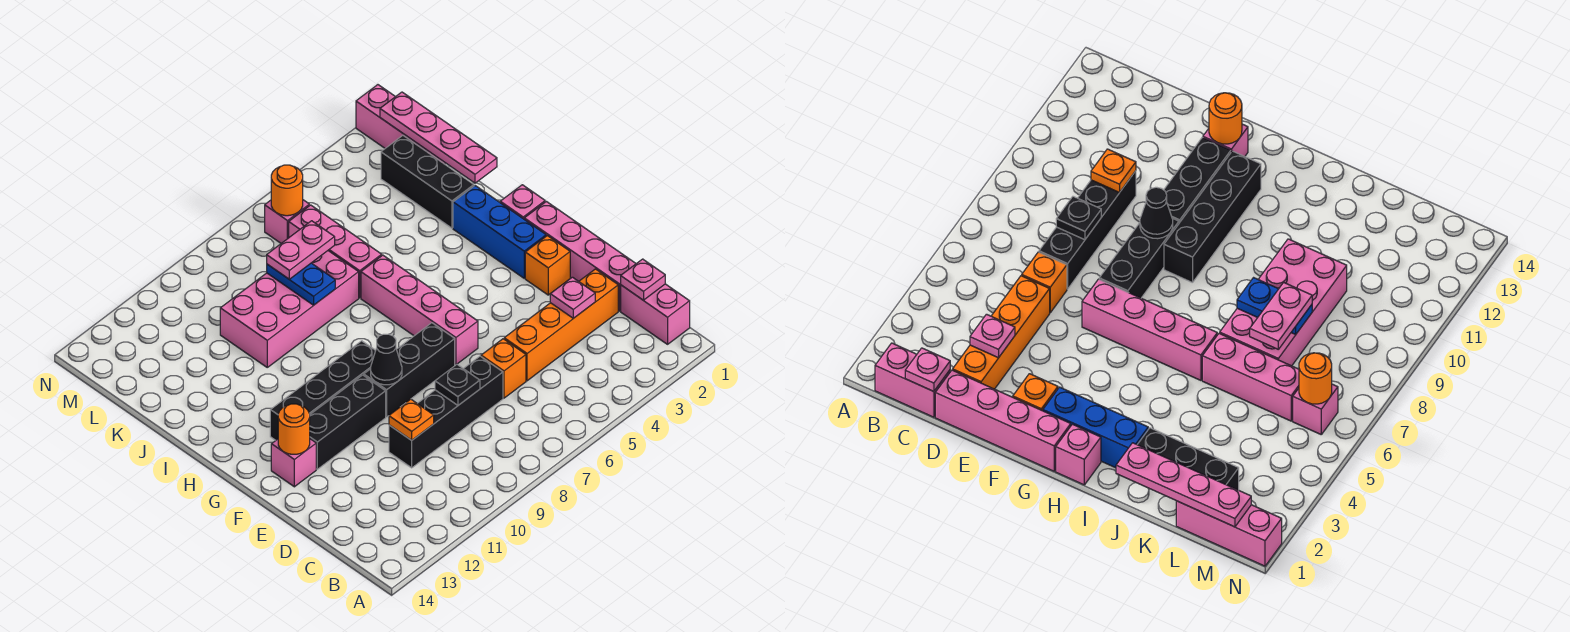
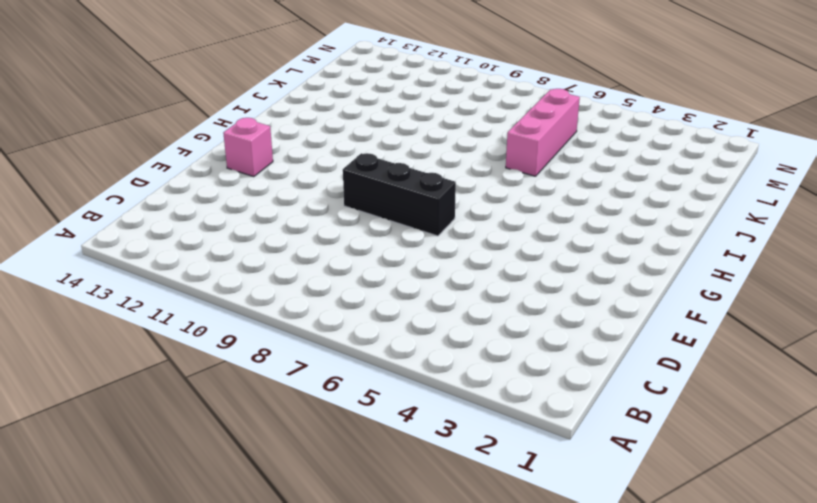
none -> pink 1x2 brick [621,284,690,344]
none -> pink 1x4 brick [524,201,636,311]
none -> orange 1x4 brick [504,269,618,381]

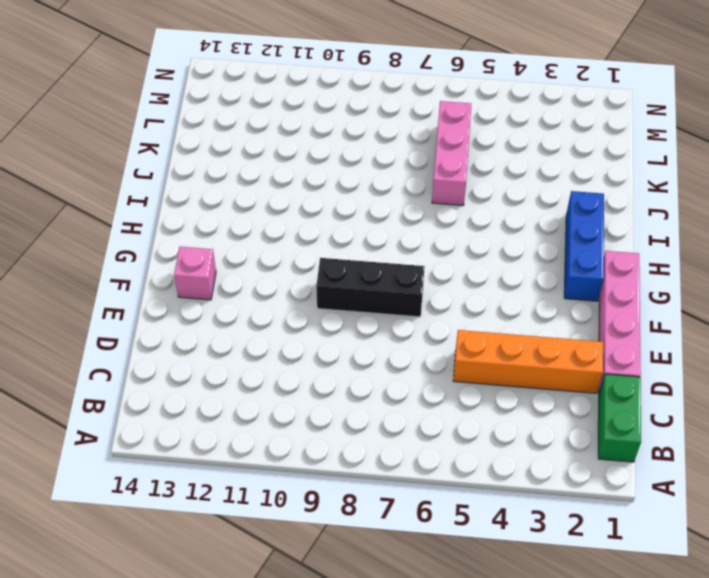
green 1x2 brick [598,374,641,462] -> pink 1x2 brick [621,284,690,344]
none -> orange 1x1 brick [481,339,526,398]
none -> black 1x4 brick [389,356,503,468]
none -> orange 1x1 brick [525,236,570,295]

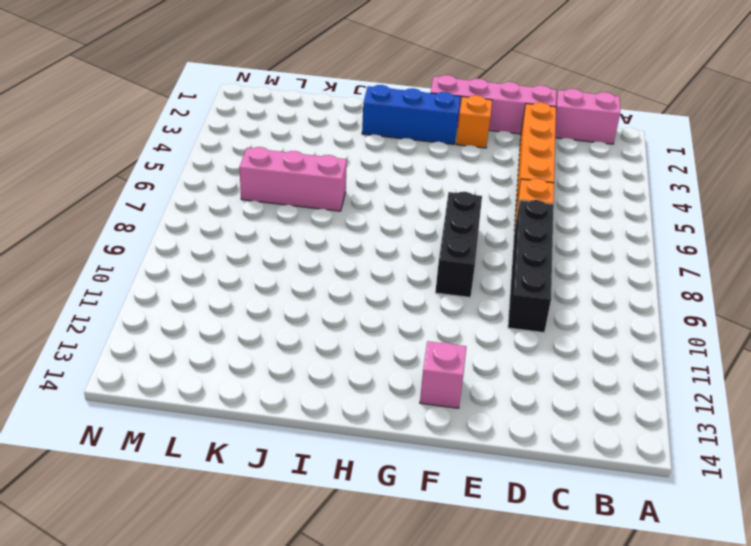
none -> pink 1x4 brick [361,255,478,365]
none -> black 1x3 brick [310,375,386,469]
none -> black 1x4 brick [270,341,376,440]

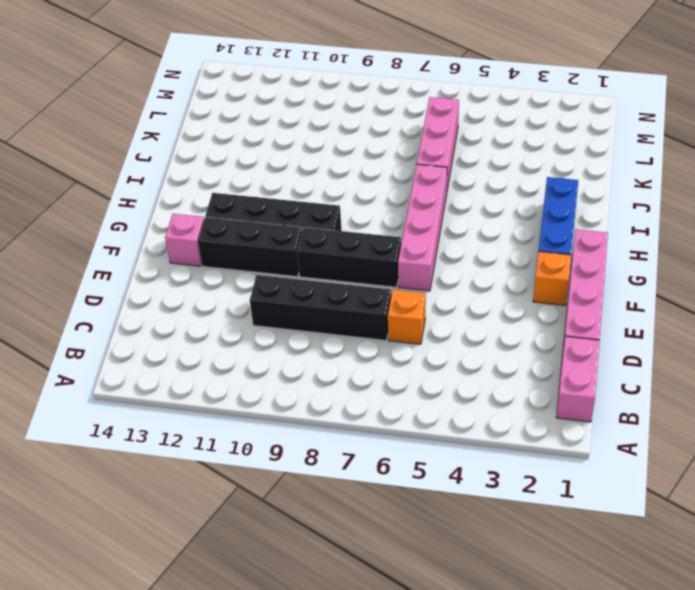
none -> orange 1x4 brick [504,269,618,381]
none -> pink 1x1 brick [500,185,545,219]
none -> black 1x3 brick [381,136,474,228]

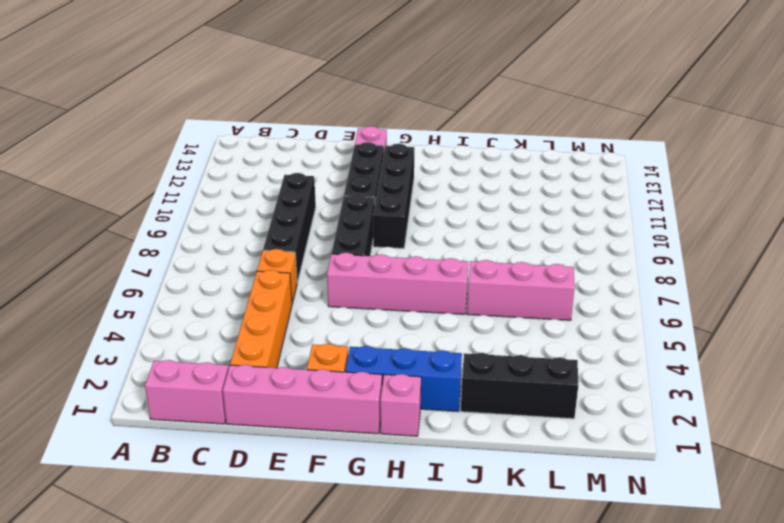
none -> pink 2x4 brick [220,251,359,367]
none -> pink 1x3 brick [356,85,446,164]
none -> pink 1x1 brick [265,200,309,243]

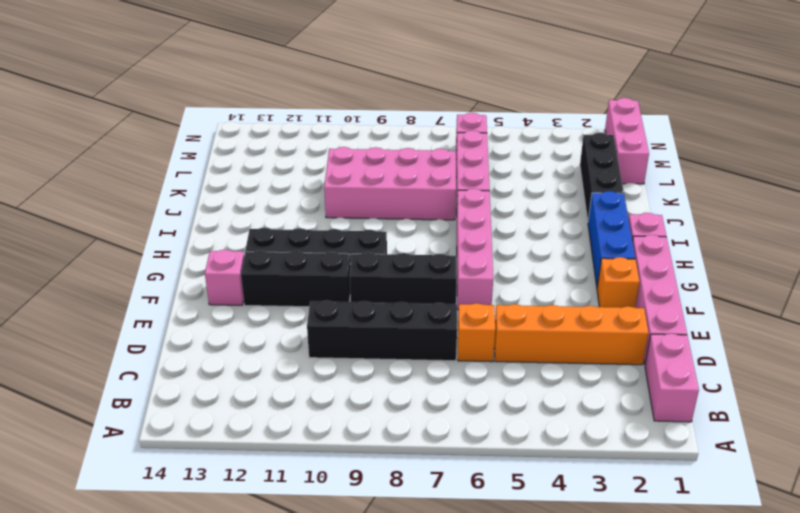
none -> pink 1x1 plate [621,259,665,300]
none -> pink 1x1 plate [550,277,595,318]
none -> black 1x1 plate [435,365,480,405]

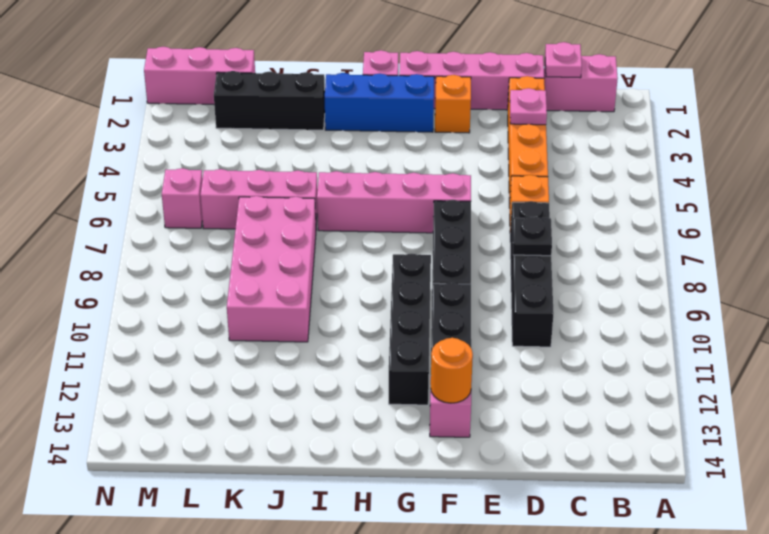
none -> orange 1x1 plate [389,399,434,440]
none -> black 1x1 cone [371,334,402,385]
none -> pink 1x4 plate [380,92,497,183]

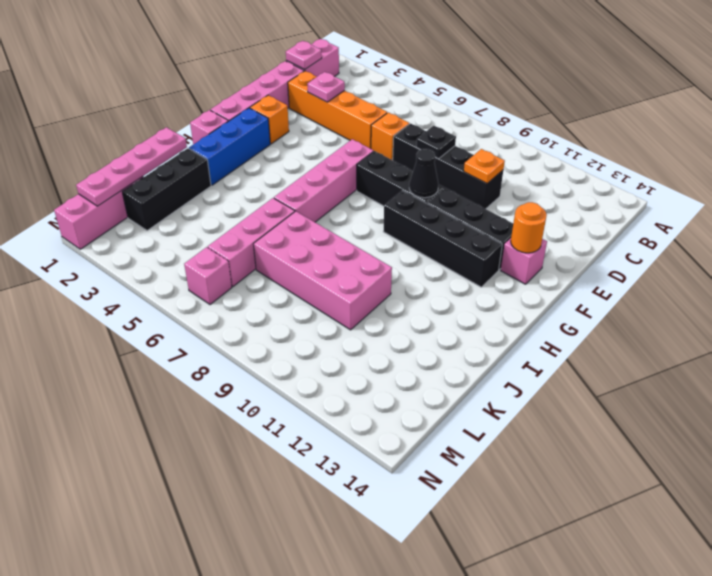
none -> blue 1x2 plate [267,263,335,305]
none -> orange 1x1 round brick [271,165,303,216]
none -> pink 1x2 plate [267,221,335,279]

